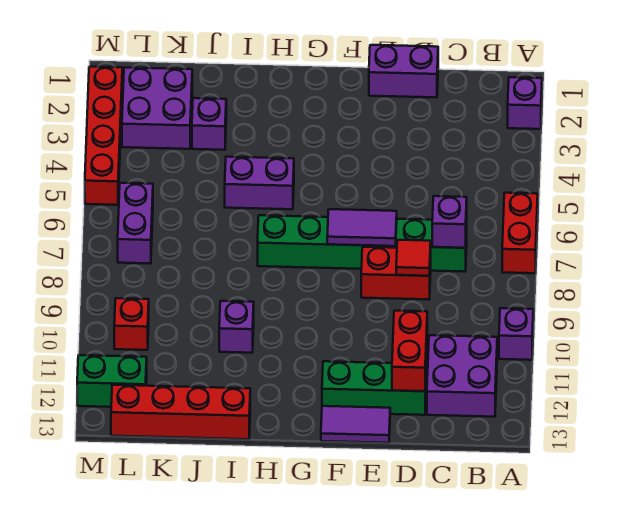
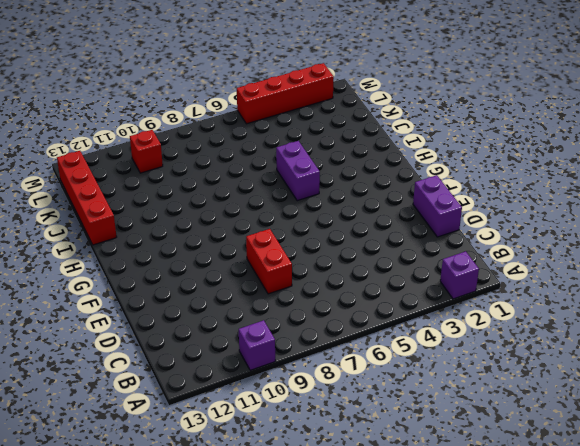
none -> red 1x2 brick [502,193,538,273]
none -> purple 2x2 brick [427,335,497,417]
none -> green 1x6 brick [258,215,467,272]

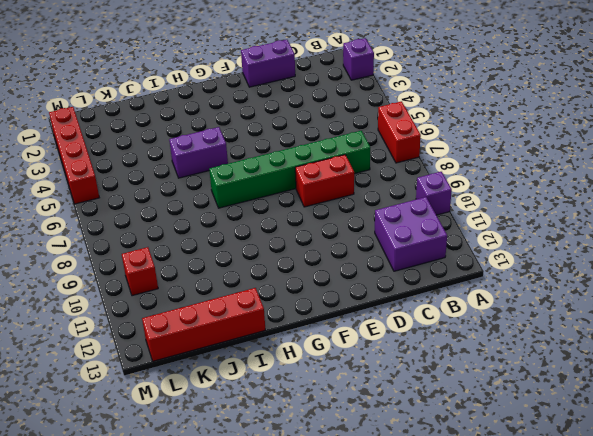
none -> green 1x3 brick [322,361,426,415]
none -> purple 1x2 tile [321,406,390,443]
none -> purple 1x1 brick [219,301,254,353]

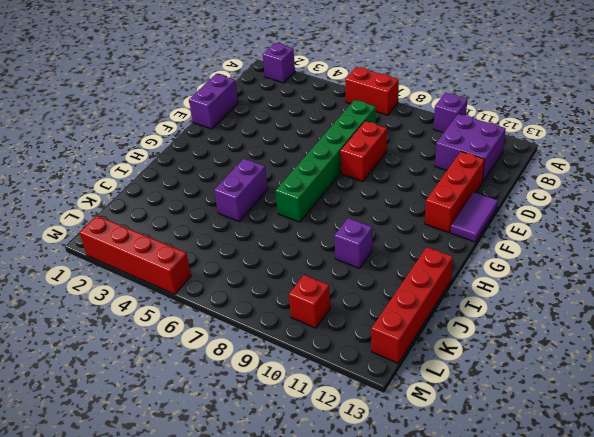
red 1x3 brick [425,152,485,233] -> green 1x3 brick [322,361,426,415]
none -> purple 1x1 brick [192,98,226,150]
none -> purple 2x2 brick [122,67,192,149]
none -> purple 1x2 brick [118,183,153,264]

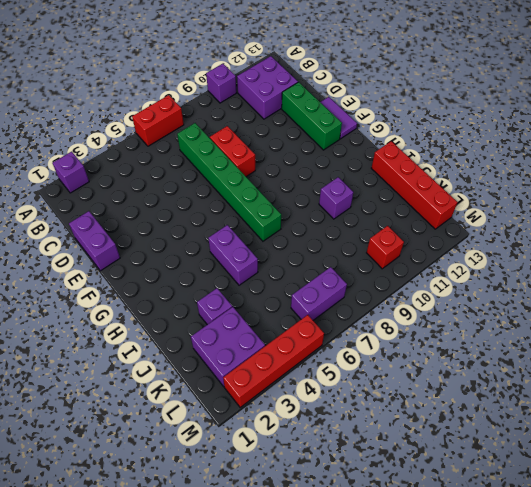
none -> green 1x2 brick [77,355,147,407]
none -> purple 1x1 brick [432,196,467,248]
none -> red 1x1 tile [396,240,431,276]

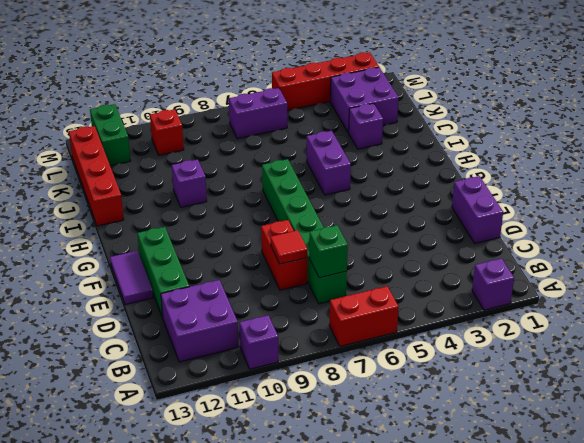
green 1x1 brick [309,225,348,278] -> purple 1x1 brick [432,196,467,248]
none -> red 1x2 brick [392,311,427,391]
none -> purple 1x2 tile [327,209,397,246]

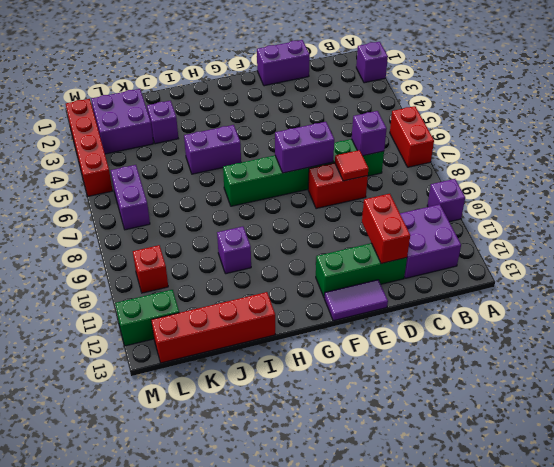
purple 1x2 brick [275,122,334,173] -> purple 1x2 tile [327,209,397,246]

